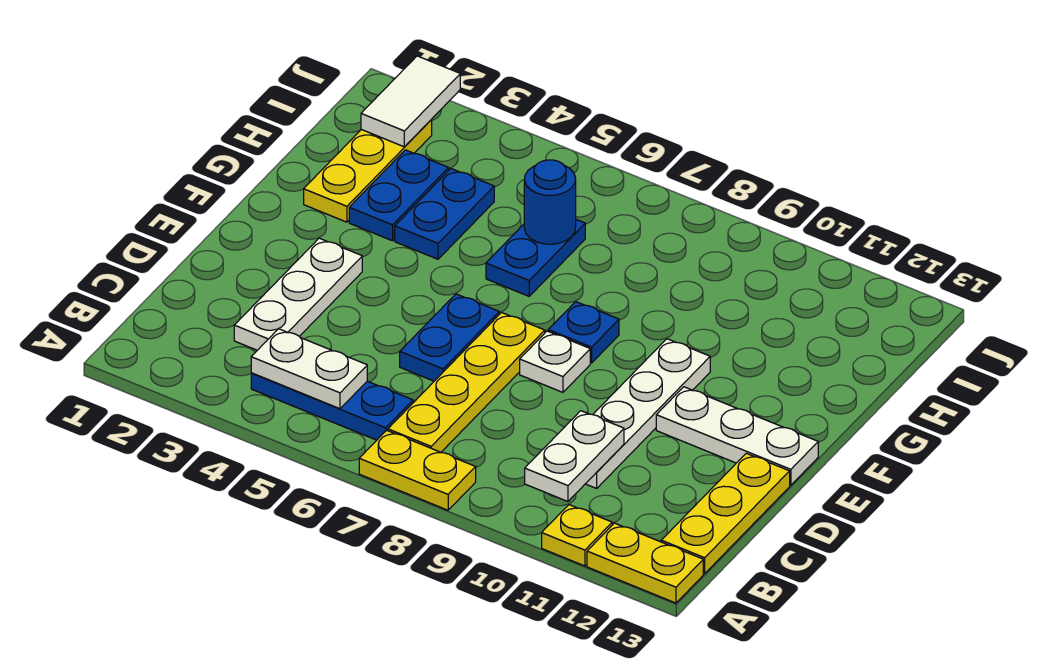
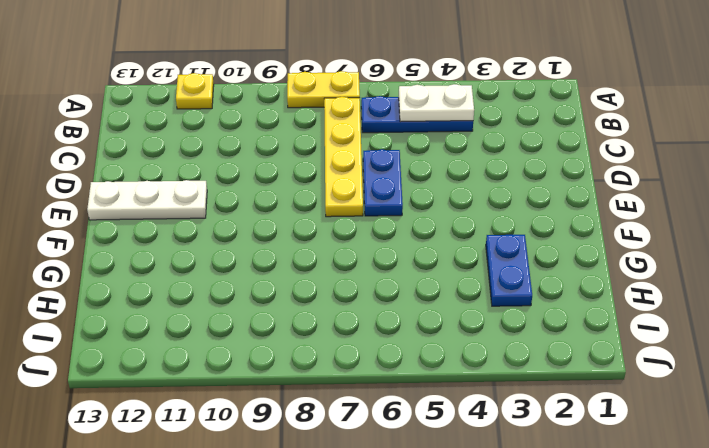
none -> yellow 1x2 plate [587,523,703,603]
none -> yellow 1x3 plate [661,453,790,574]
none -> white 1x3 plate [234,238,362,350]

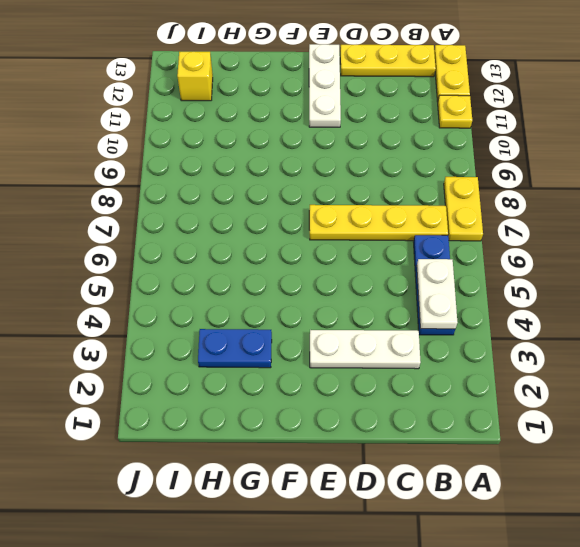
yellow 1x1 brick [177,51,213,101] -> none
none -> white 1x4 plate [586,339,710,488]
none -> blue 1x2 plate [400,294,499,381]
none -> white 1x1 plate [520,331,590,392]

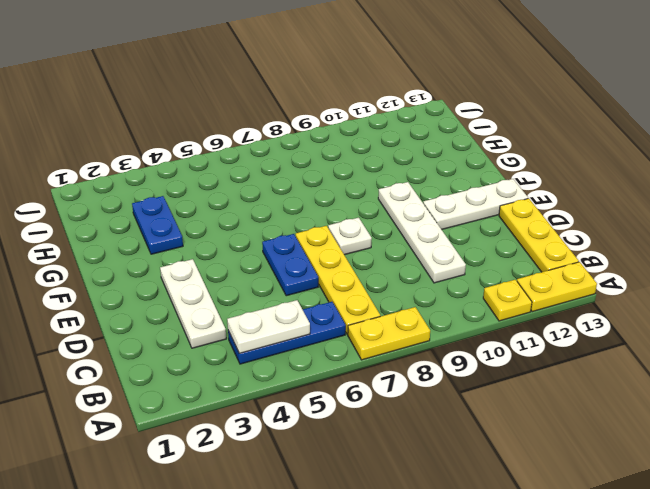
none -> blue 1x1 plate [548,302,619,363]
none -> yellow 1x3 plate [304,120,432,222]
none -> blue 1x2 plate [395,169,494,259]

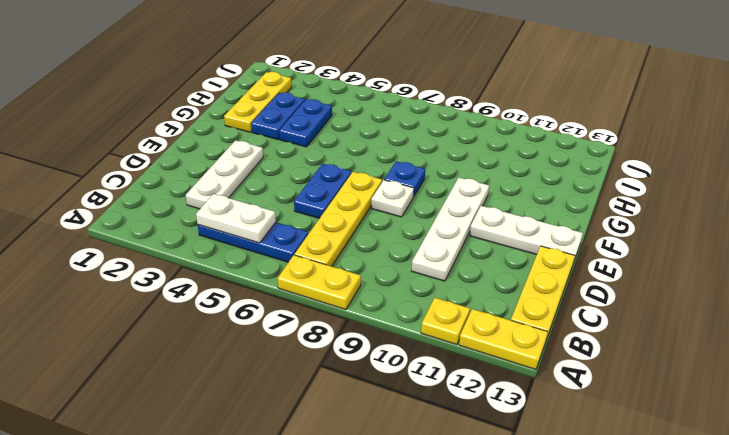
none -> blue 1x2 plate [486,220,585,296]
none -> white 1x2 plate [525,411,624,501]
none -> blue 1x1 round brick [524,160,576,244]

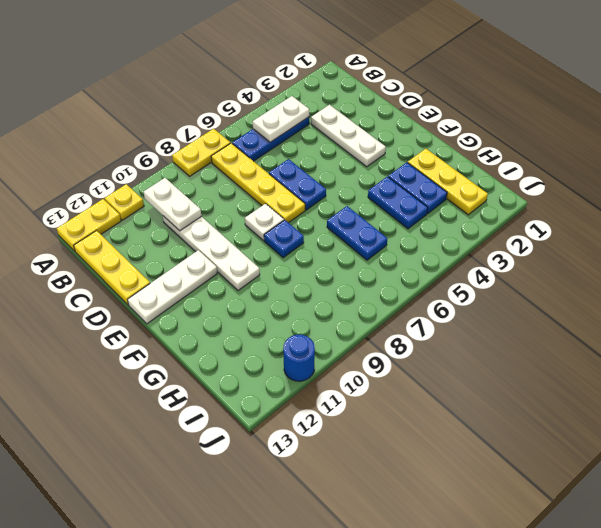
blue 1x1 round brick [283,335,315,381] -> blue 1x1 round brick moved to [524,160,576,244]
none -> white 1x2 tile [361,56,460,147]

